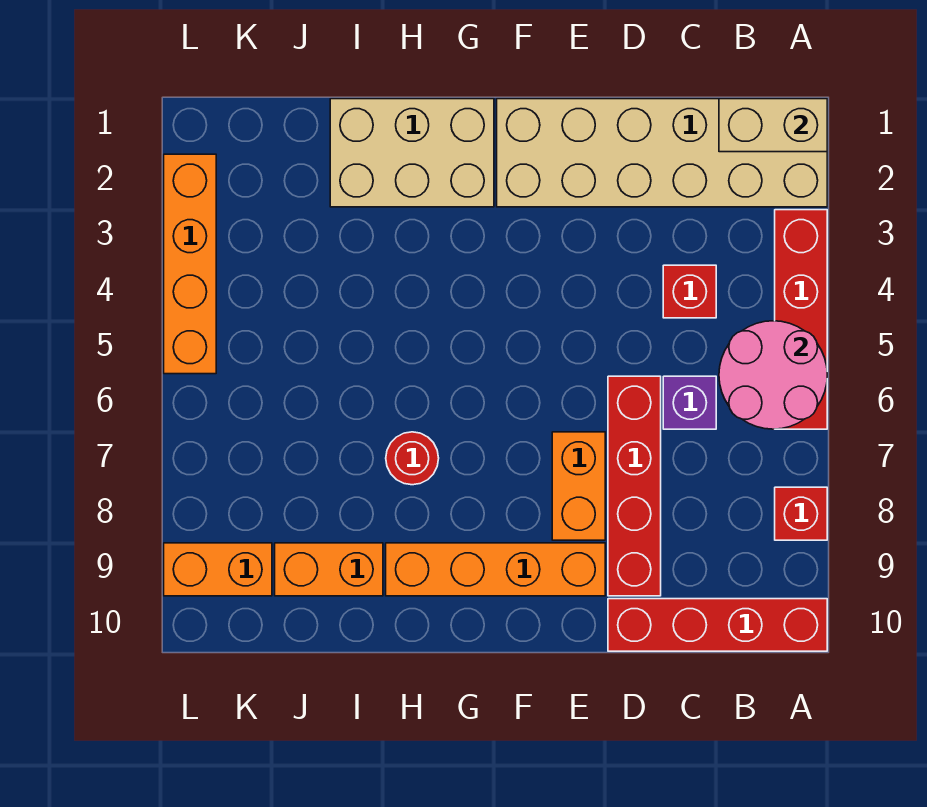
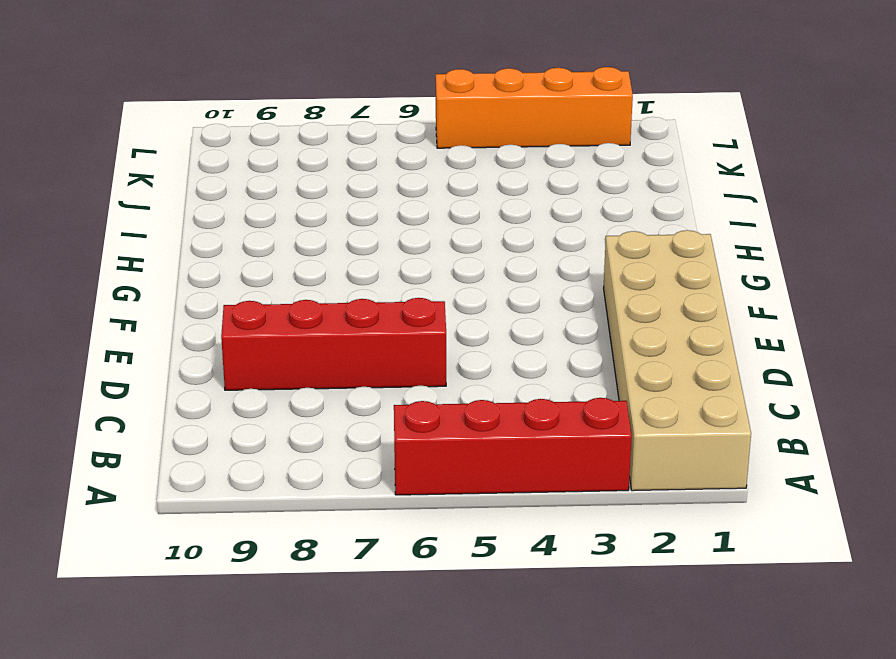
none -> red 1x1 brick [775,487,827,540]
none -> red 1x4 brick [608,599,827,651]
none -> red 1x1 brick [663,265,716,318]

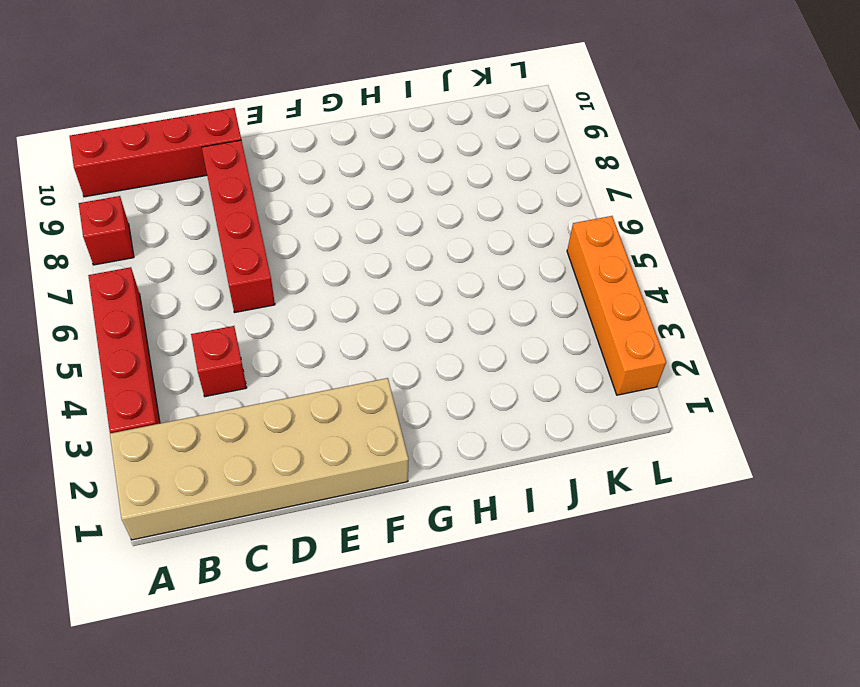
none -> purple 1x1 brick [663,376,716,429]
none -> orange 1x2 brick [552,432,605,540]
none -> orange 1x4 brick [386,543,605,596]

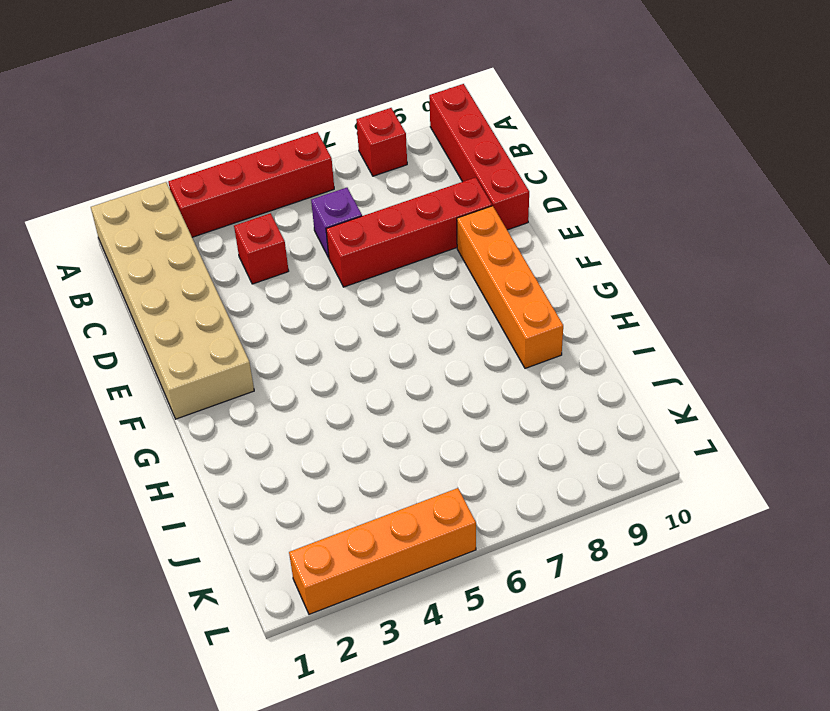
none -> orange 1x2 brick [552,432,605,540]
none -> tan 2x3 brick [330,99,494,207]
none -> red 1x1 round brick [386,432,439,485]

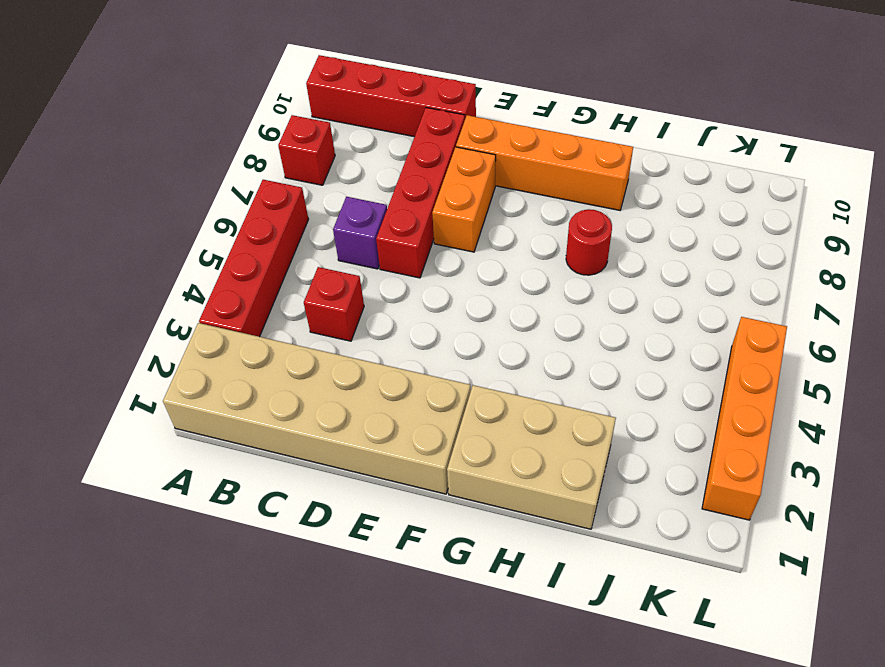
none -> orange 1x2 brick [275,543,383,596]
none -> orange 1x2 brick [164,543,272,596]
none -> tan 1x2 brick [719,99,827,152]

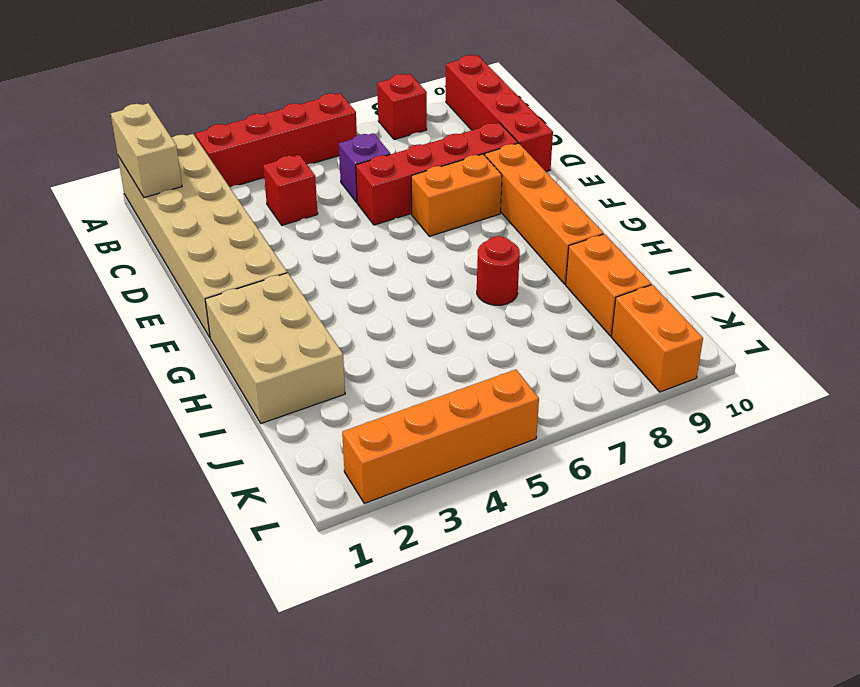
none -> pink 2x2 round brick [719,321,827,429]

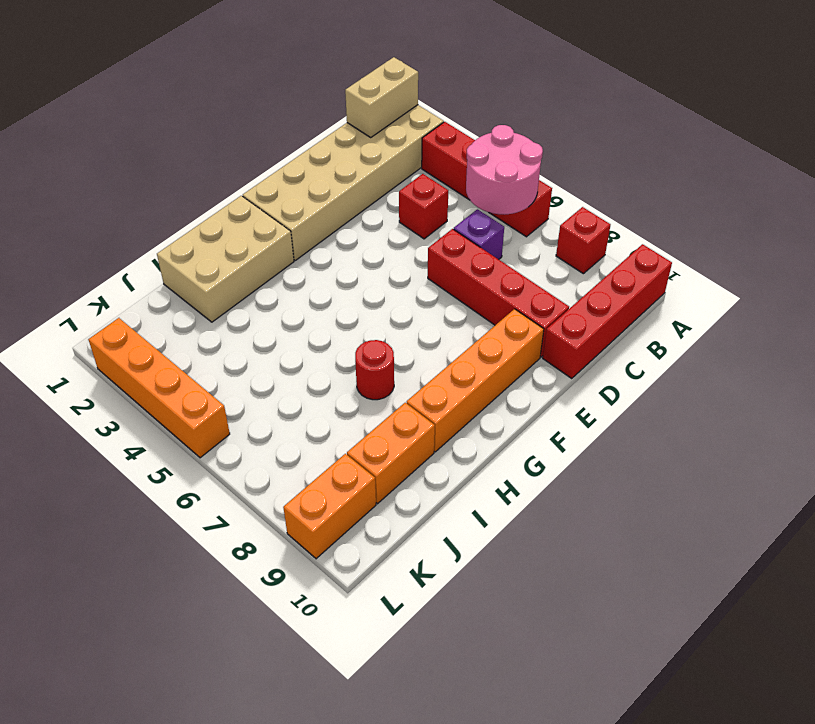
none -> orange 1x2 brick [552,432,605,540]

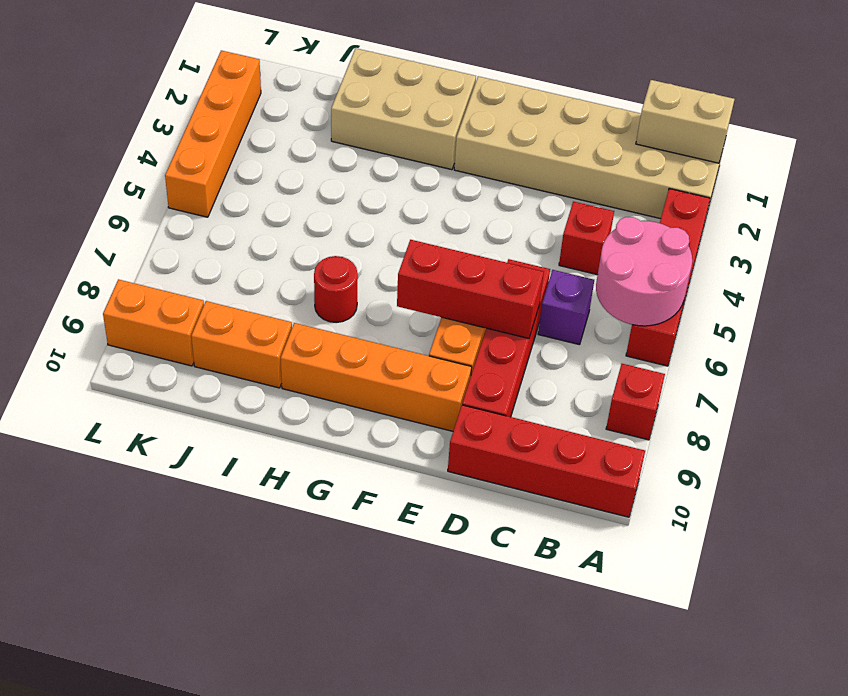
red 1x3 brick [397,240,544,338] -> none

